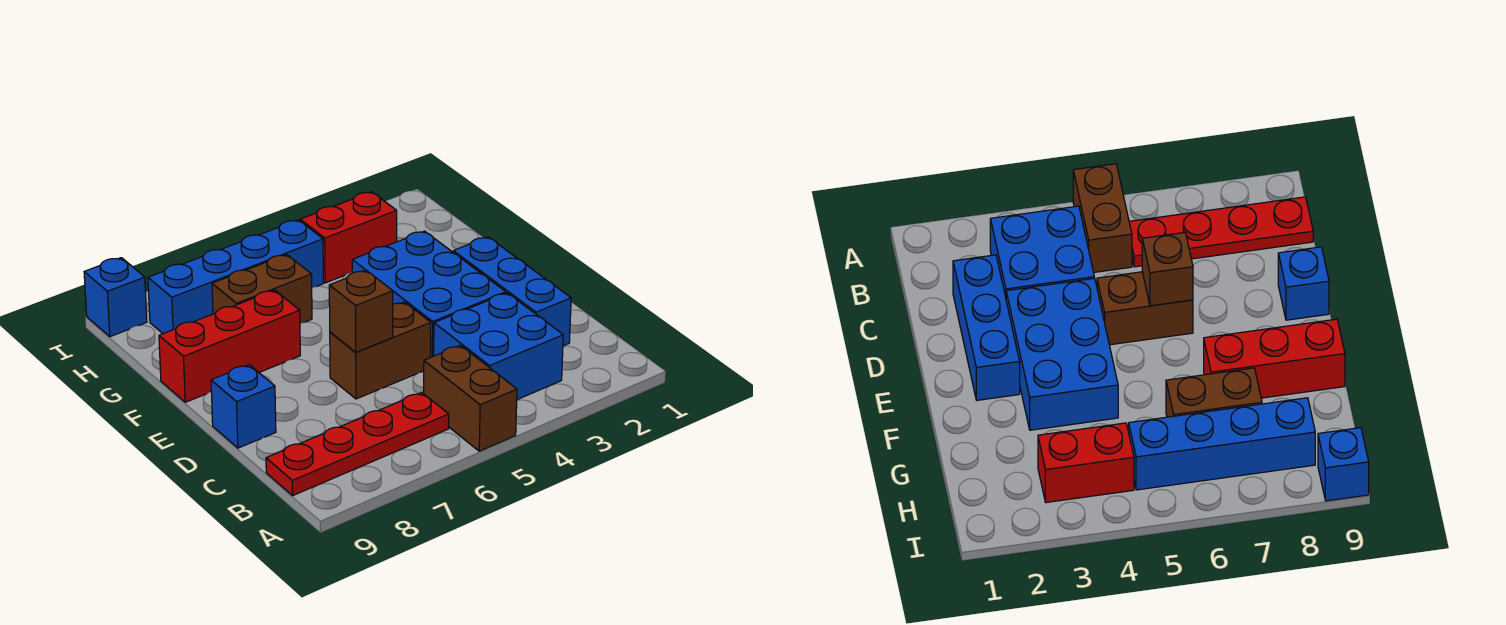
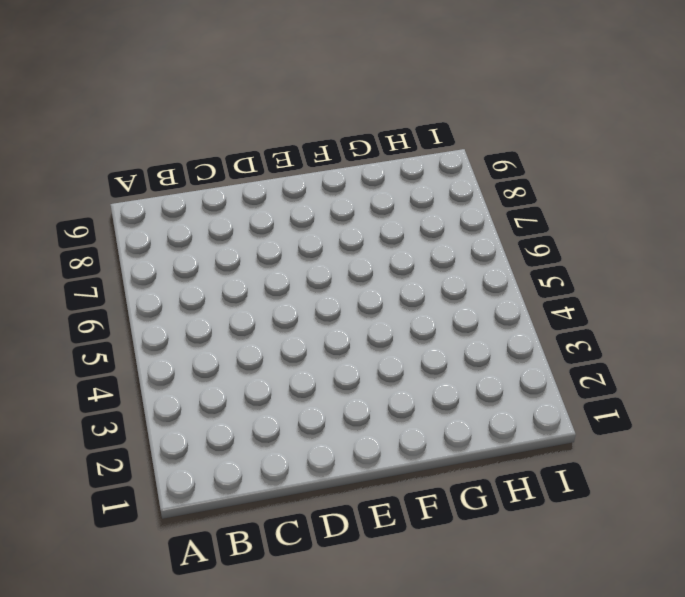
none -> brown 1x2 brick [424,345,517,451]
none -> blue 2x2 brick [434,293,563,400]
none -> red 1x4 plate [266,392,449,495]

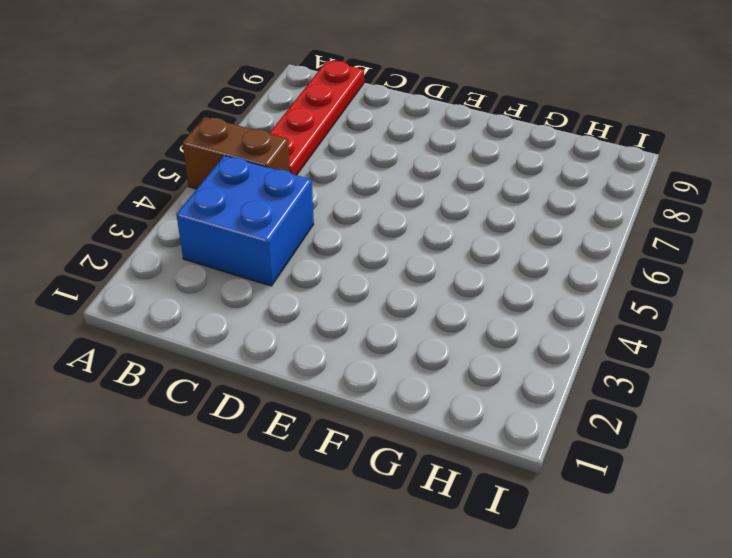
none -> blue 1x3 brick [453,237,571,346]
none -> blue 2x3 brick [352,231,506,358]
none -> brown 1x2 brick [330,302,431,399]

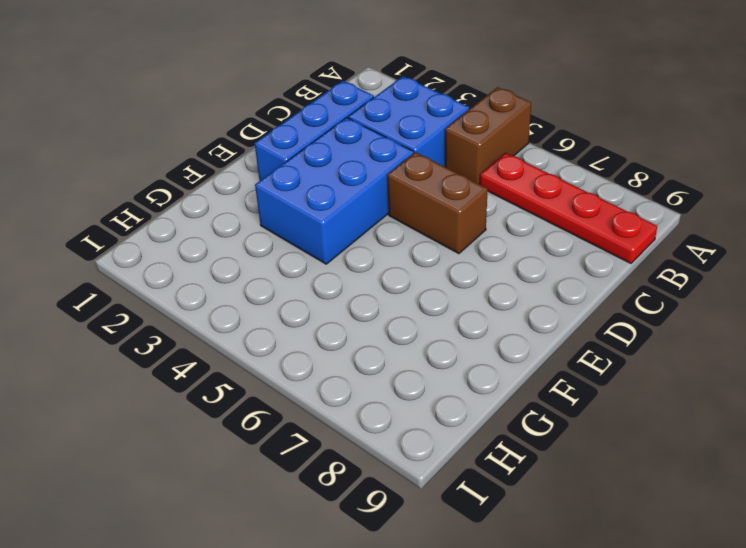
none -> blue 1x1 brick [211,365,276,448]
none -> red 1x3 brick [159,290,300,402]
none -> brown 1x2 brick [212,254,312,323]

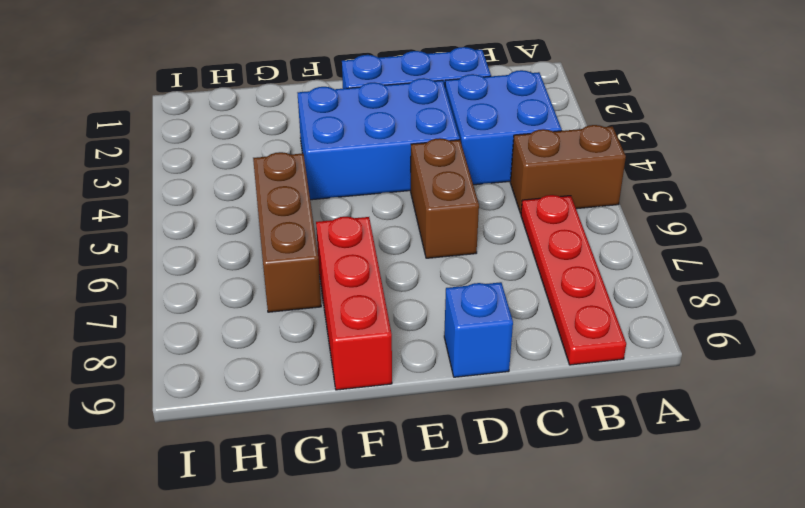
brown 1x3 brick [253,152,321,312] -> brown 1x2 brick [212,254,312,323]
none -> red 1x2 brick [300,192,397,283]
none -> blue 1x4 brick [148,220,323,334]
none -> blue 1x1 brick [84,258,147,337]

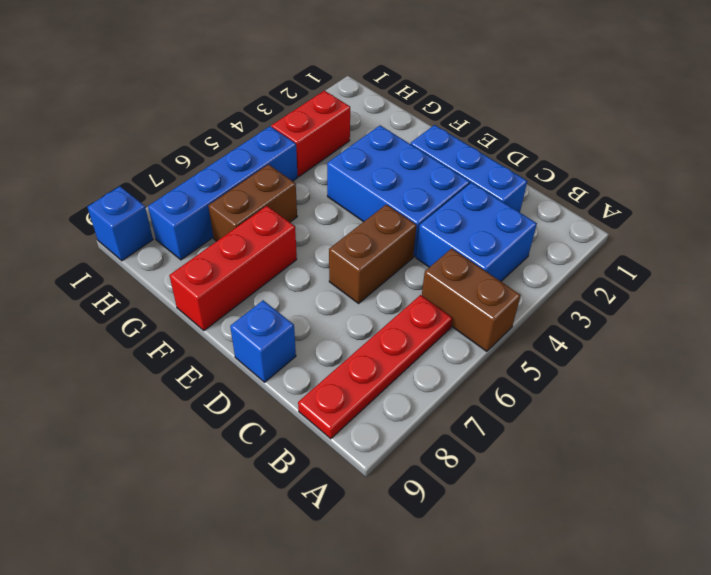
none -> brown 1x1 brick [329,270,393,352]

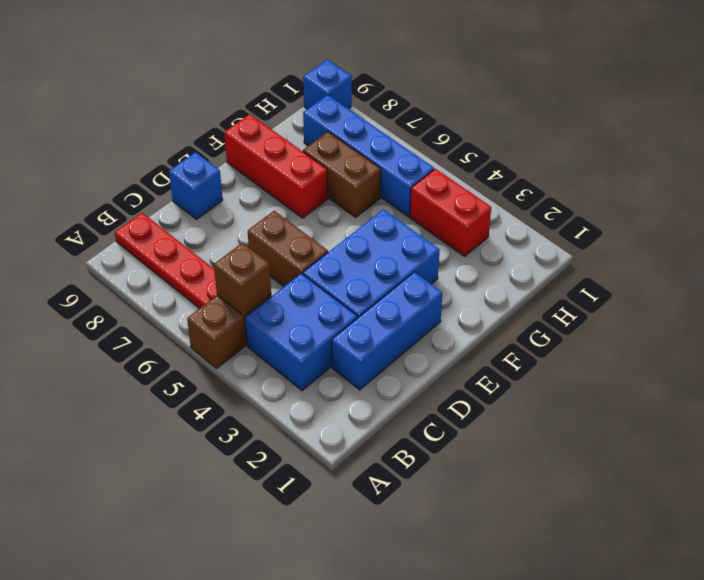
brown 1x1 brick [214,243,271,316] -> brown 1x1 brick moved to [329,270,393,352]

